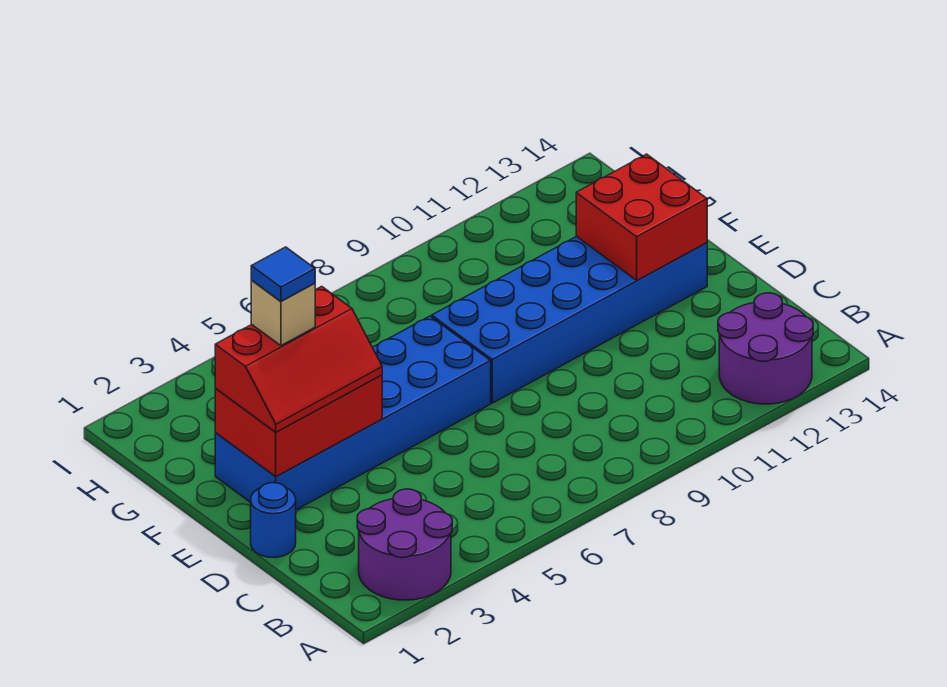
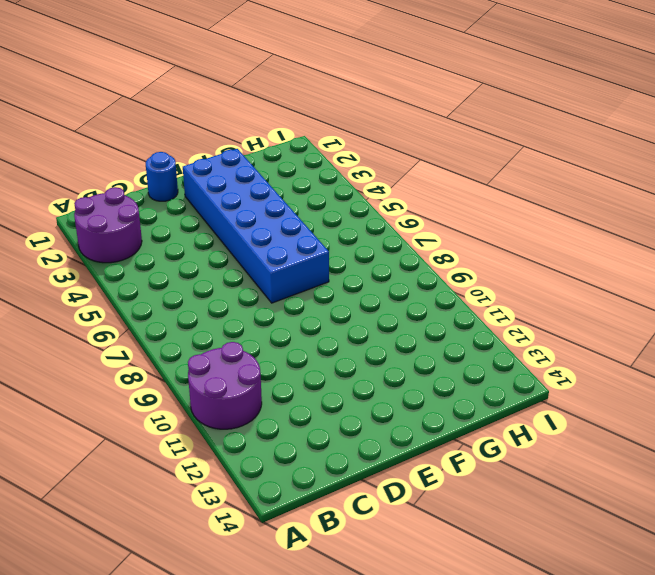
purple 2x2 round brick [188,342,262,429] -> purple 2x2 round brick moved to [718,293,813,404]
none -> blue 2x6 brick [432,236,707,403]
none -> red 2x3 brick [215,375,382,477]

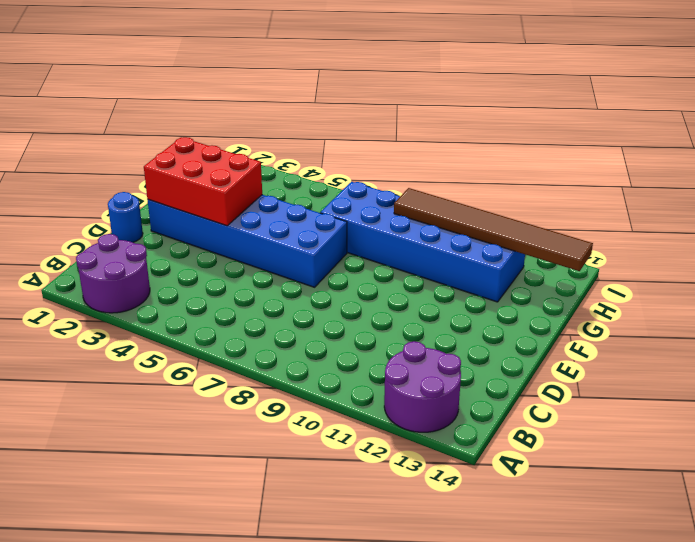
blue 2x6 brick [320,182,525,302] -> blue 2x6 brick moved to [432,236,707,403]
brown 1x6 tile [394,188,593,271] -> none
none -> red 2x2 brick [576,154,707,280]
none -> red 2x3 slope [215,286,382,432]

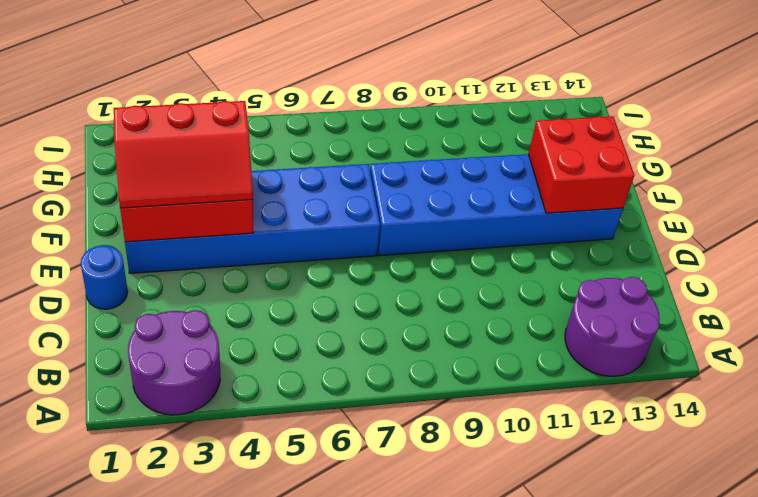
none -> tan 1x1 brick [251,281,315,346]
none -> blue 1x1 tile [251,247,315,301]

